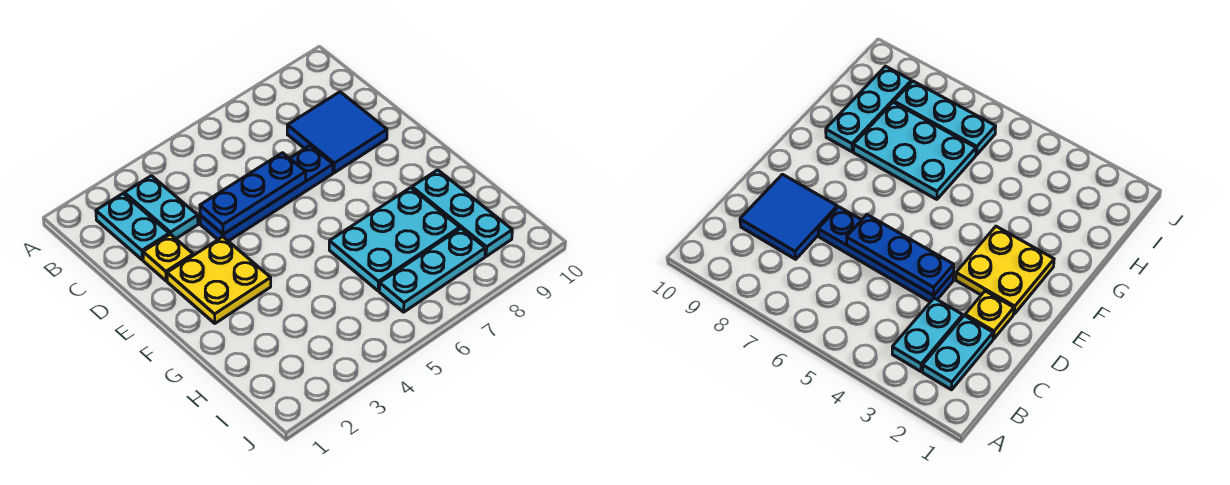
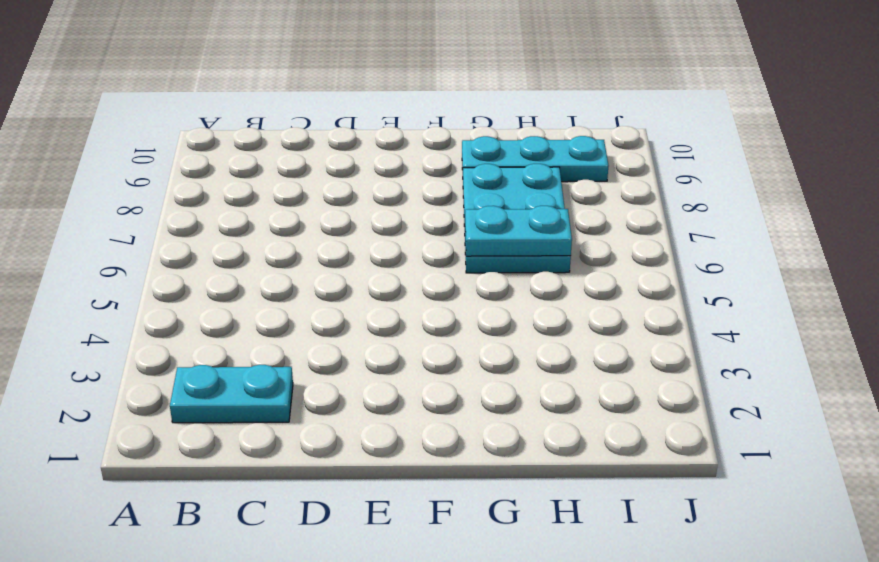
cyan 1x2 plate [465,206,572,256] -> cyan 1x2 plate moved to [124,176,198,239]
none -> blue 2x2 tile [287,92,387,173]
none -> yellow 1x1 plate [143,234,193,281]

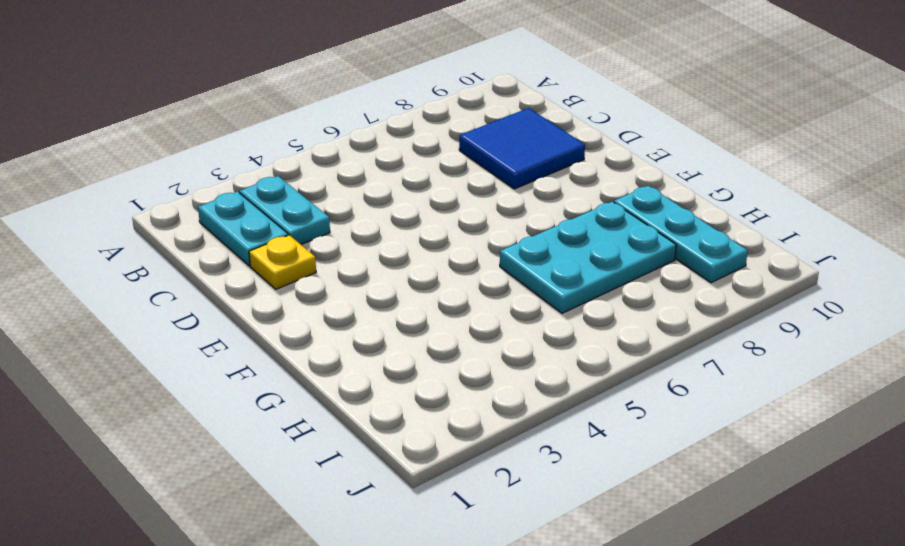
none -> blue 1x4 plate [200,146,333,241]
none -> yellow 2x2 plate [167,237,271,323]

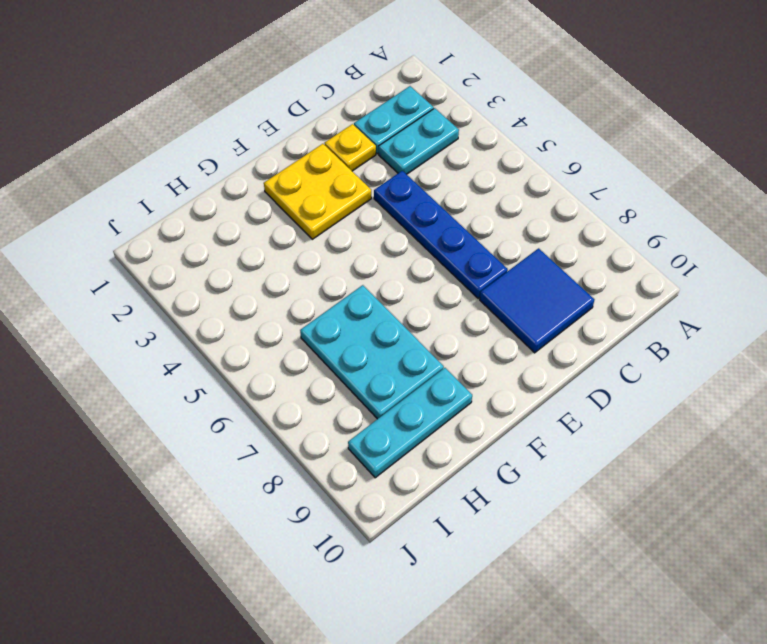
none -> cyan 1x3 plate [379,229,485,312]
none -> blue 1x3 plate [200,153,306,234]

